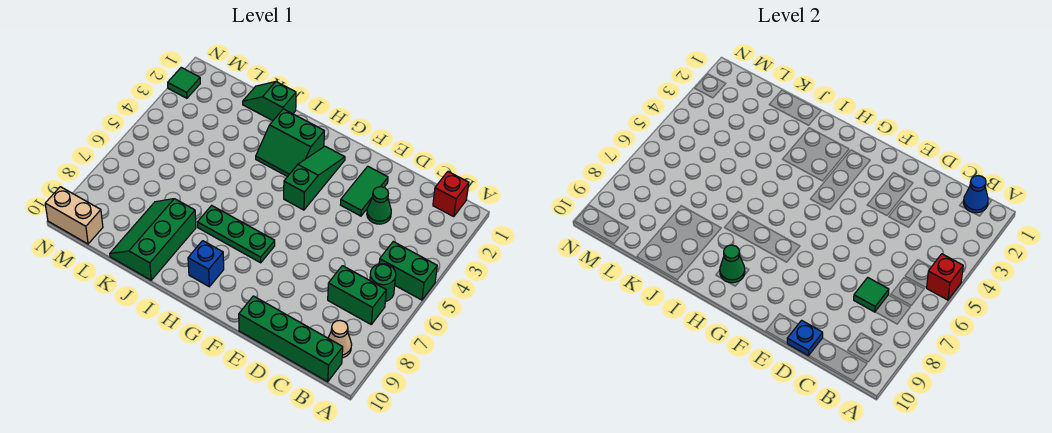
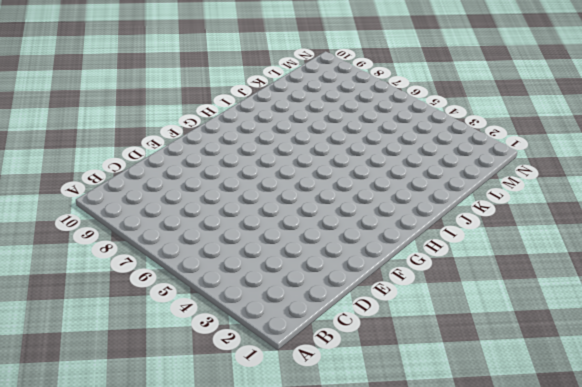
none -> green 1x2 brick [379,242,437,300]
none -> red 1x1 brick [433,172,469,217]
none -> green 1x1 round brick [370,264,396,302]

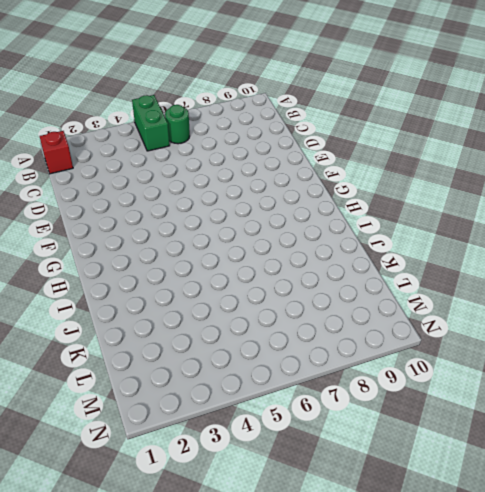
none -> green 1x2 brick [328,266,386,324]
none -> tan 1x1 cone [328,320,352,358]
none -> green 1x4 brick [239,296,343,382]

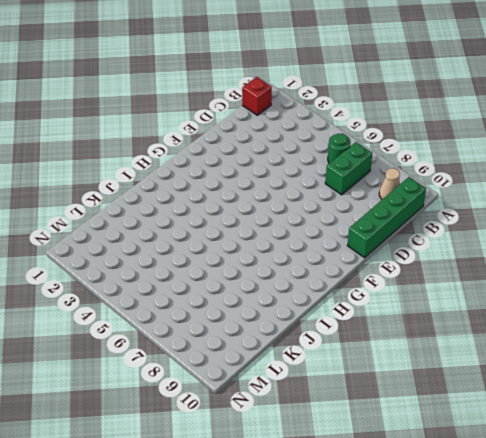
none -> green 1x2 brick [379,242,437,300]
none -> green 1x1 cone [367,187,391,224]
none -> green 1x2 tile [341,166,388,216]

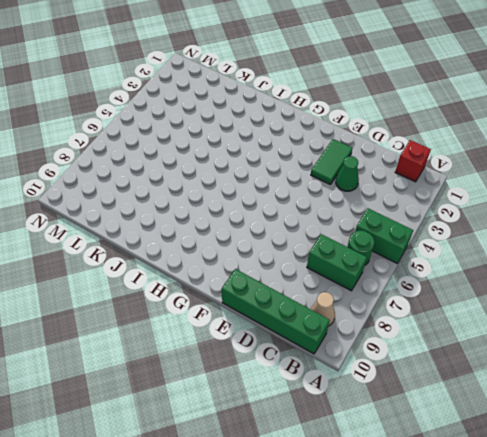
none -> green 1x3 slope [284,146,345,210]
none -> green 1x3 plate [197,205,275,263]
none -> green 2x2 slope [256,109,324,177]

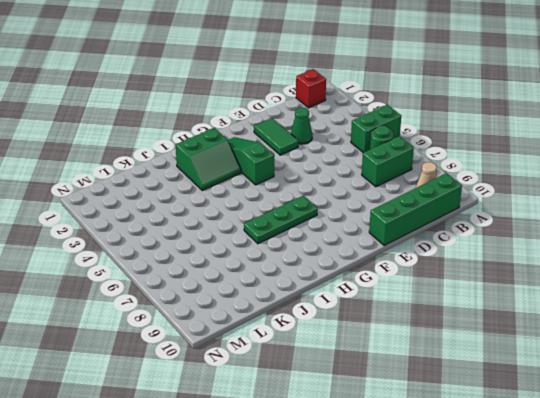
none -> blue 1x1 brick [188,241,224,287]
none -> green 1x2 slope [243,82,296,121]
none -> green 2x3 slope [110,199,196,280]

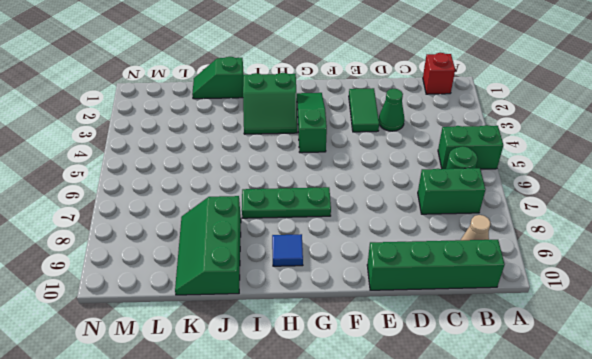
blue 1x1 tile [272,234,303,266] -> blue 1x1 brick [188,241,224,287]
none -> tan 1x2 brick [45,187,103,244]
none -> green 1x1 tile [168,68,200,98]
none -> red 1x1 brick [927,254,963,300]

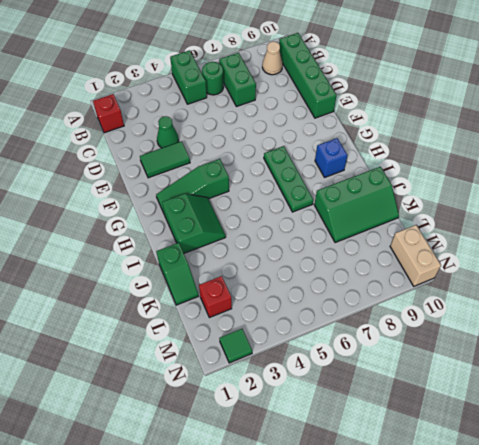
red 1x1 brick [199,276,232,318] -> red 1x1 brick moved to [927,254,963,300]
none -> blue 1x1 cone [964,176,988,213]
none -> green 1x1 tile [854,278,889,312]
none -> blue 1x1 plate [787,320,823,356]

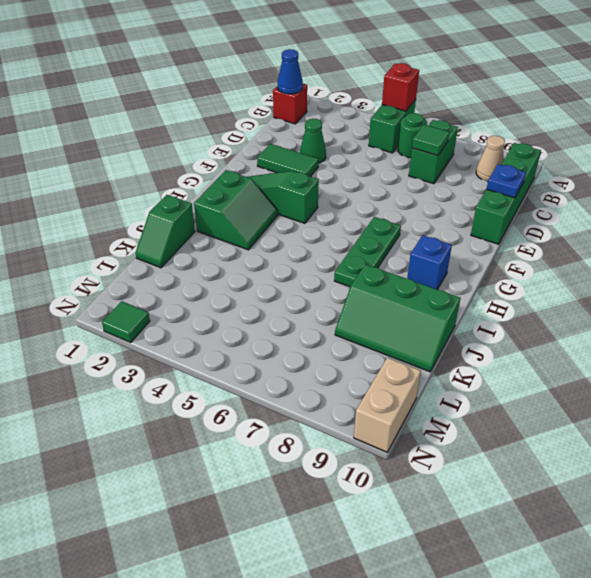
none -> green 1x1 cone [720,245,745,283]

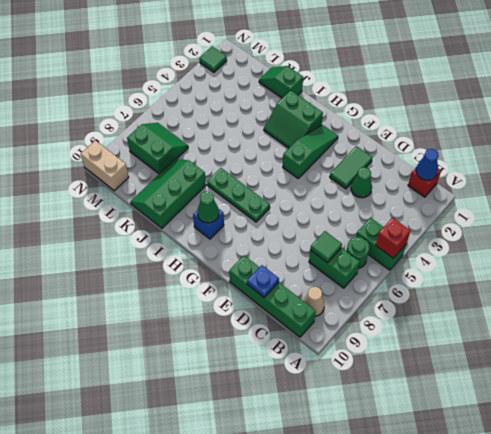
green 2x2 slope [127,123,188,174] -> none

